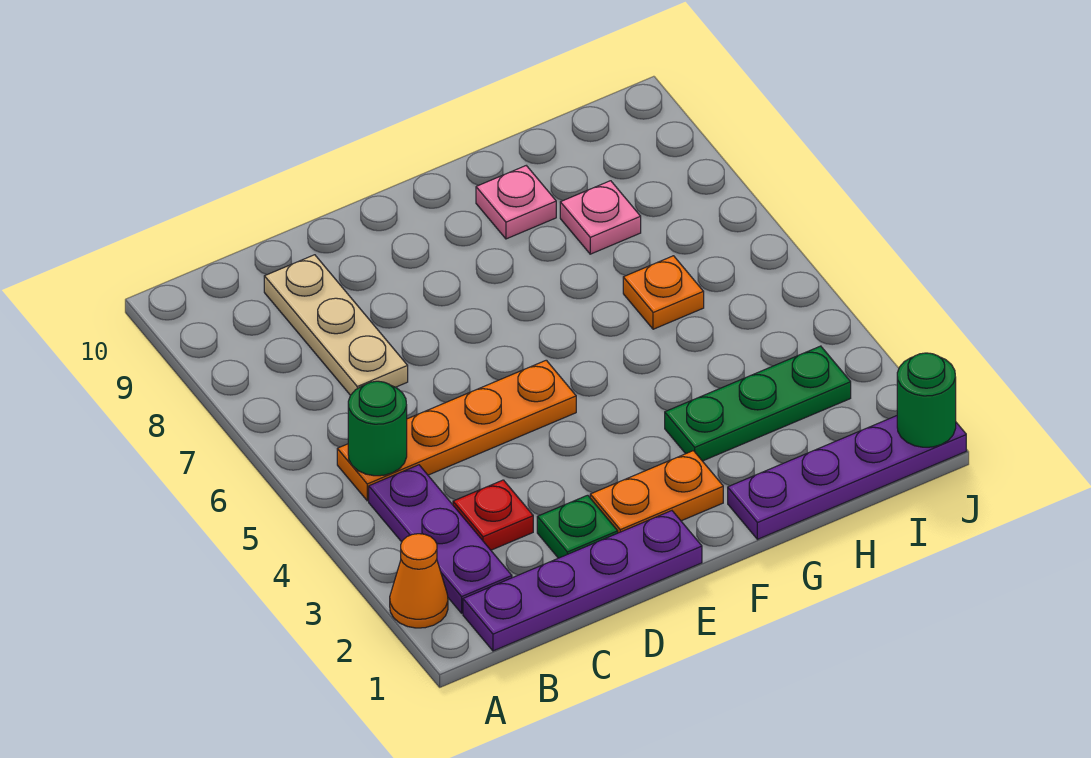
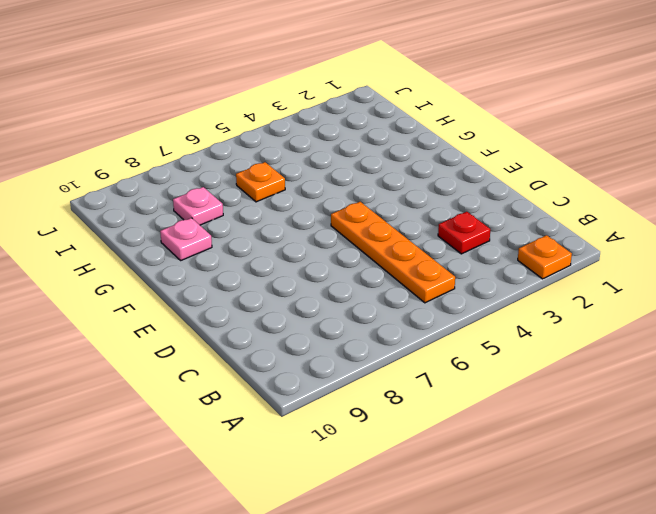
orange 1x1 plate [518,235,572,279] -> orange 1x1 cone [390,534,448,628]
none -> purple 1x4 plate [463,511,702,651]
none -> purple 1x3 plate [369,465,512,613]
none -> tan 1x3 plate [264,255,408,395]

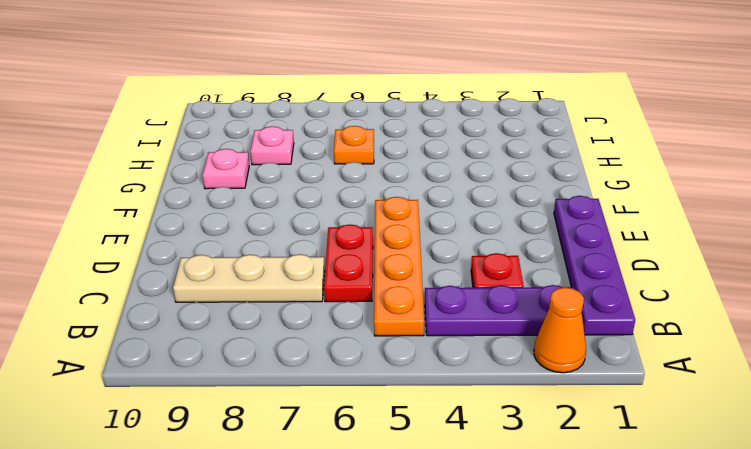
red 1x2 plate [324,224,373,302] -> none
none -> green 1x1 plate [537,495,618,558]
none -> orange 1x2 plate [590,451,723,533]
none -> purple 1x4 plate [728,416,966,539]

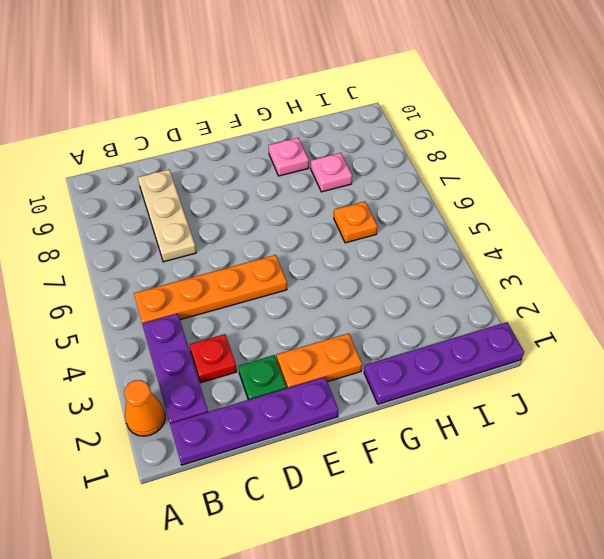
none -> green 1x3 plate [665,346,851,461]
none -> green 1x1 round brick [348,381,407,476]
none -> green 1x1 round brick [897,353,956,447]

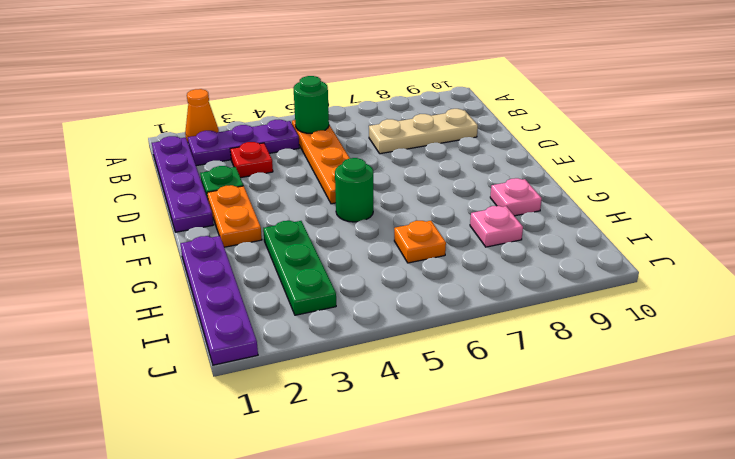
green 1x1 round brick [335,158,373,222] -> green 1x1 round brick moved to [897,353,956,447]

